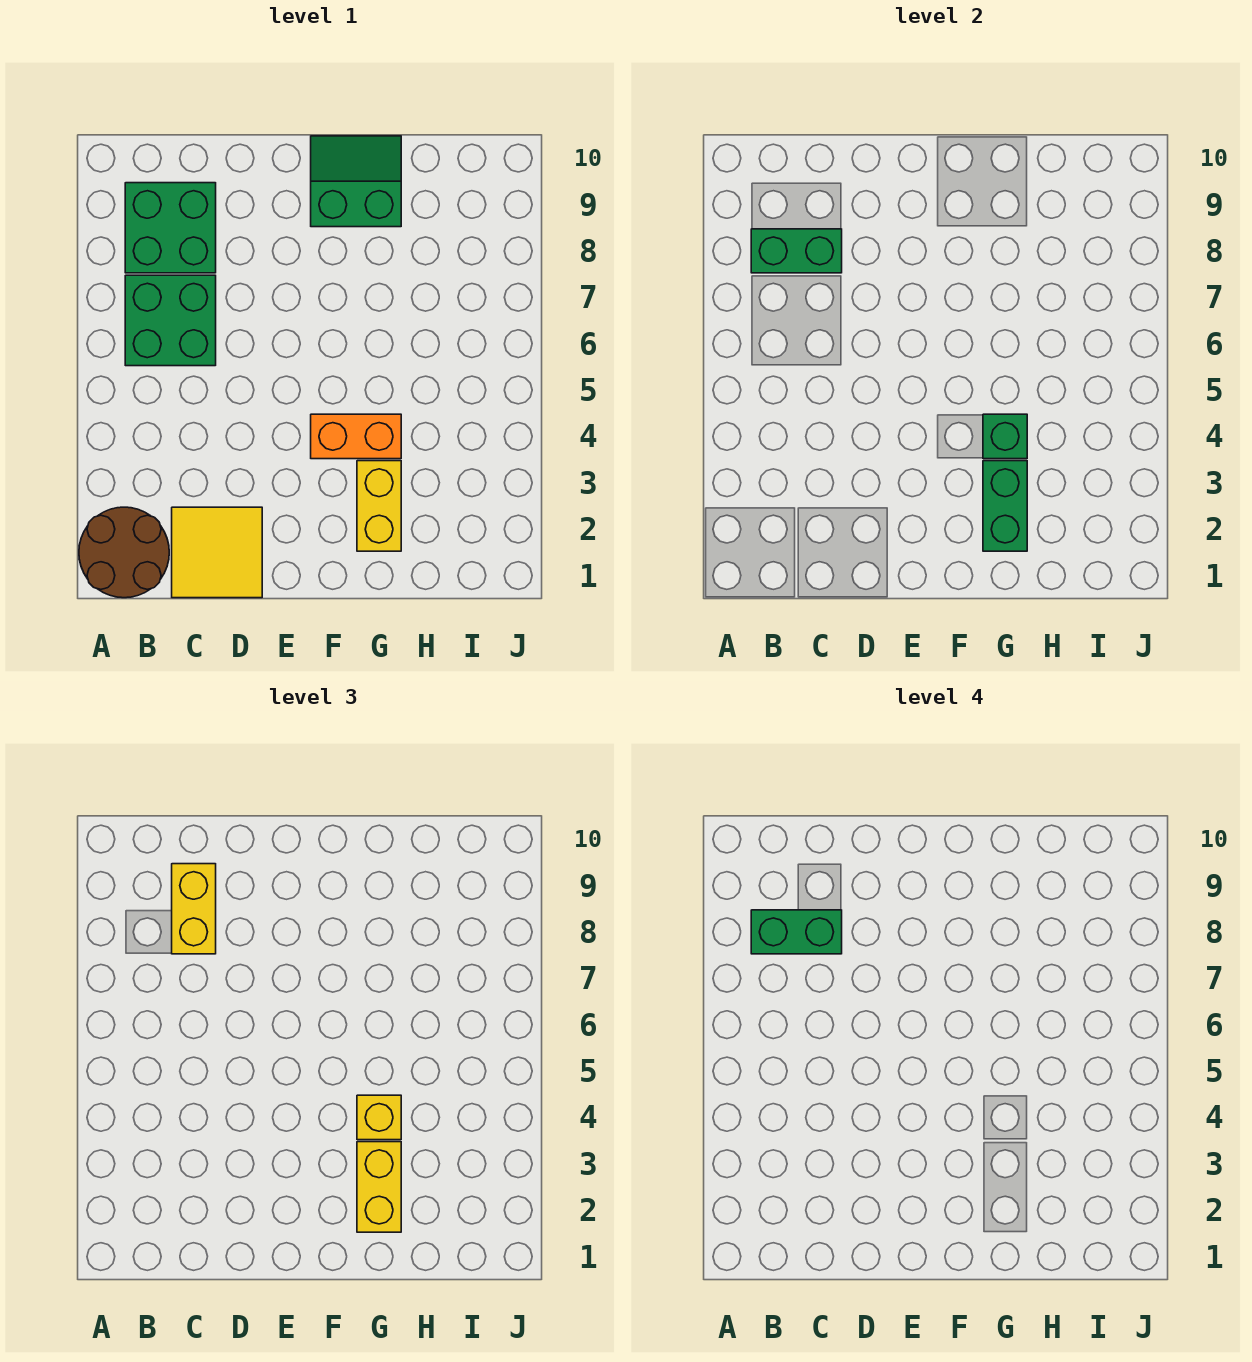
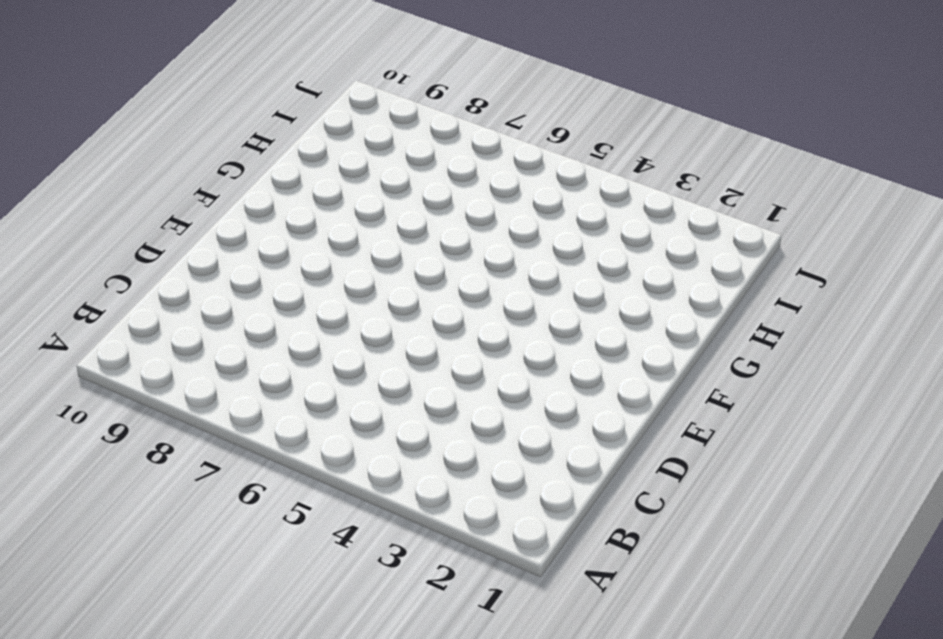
none -> brown 2x2 round brick [79,507,169,598]
none -> green 2x2 brick [125,275,216,366]
none -> green 2x2 brick [125,183,216,273]

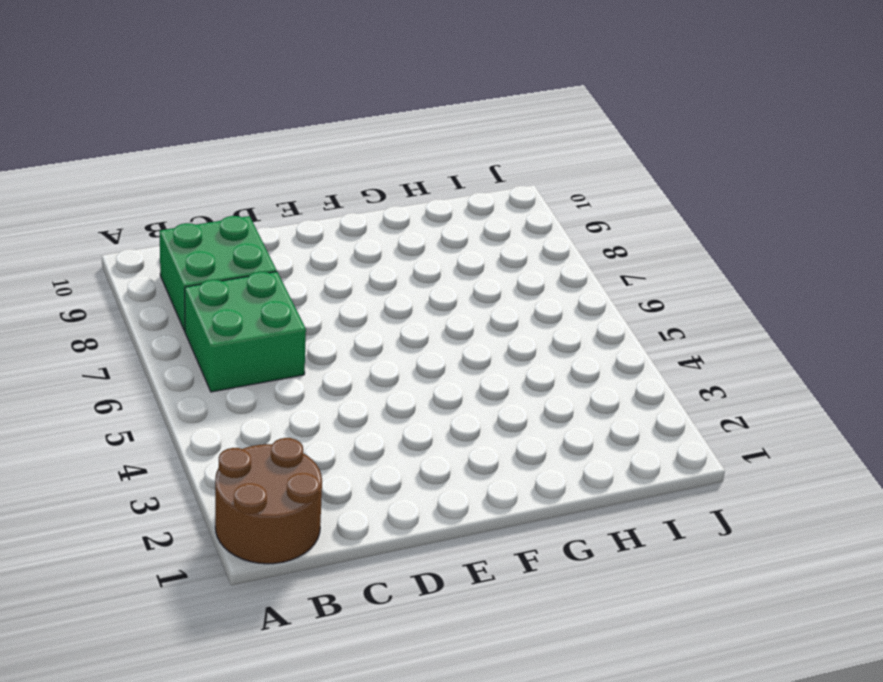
none -> yellow 2x2 tile [172,507,262,598]
none -> orange 1x2 brick [311,414,401,459]
none -> green 2x2 slope [311,136,401,227]

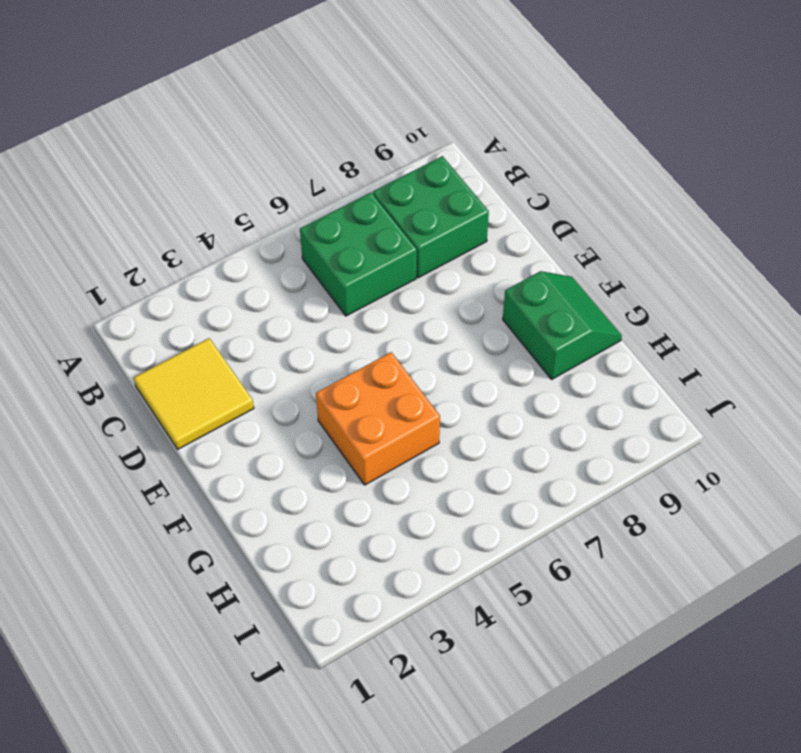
orange 2x2 brick [316,352,440,485] -> orange 1x2 brick [311,414,401,459]
none -> brown 2x2 round brick [79,507,169,598]
none -> yellow 1x2 brick [357,461,401,551]
none -> green 1x2 brick [751,229,842,273]

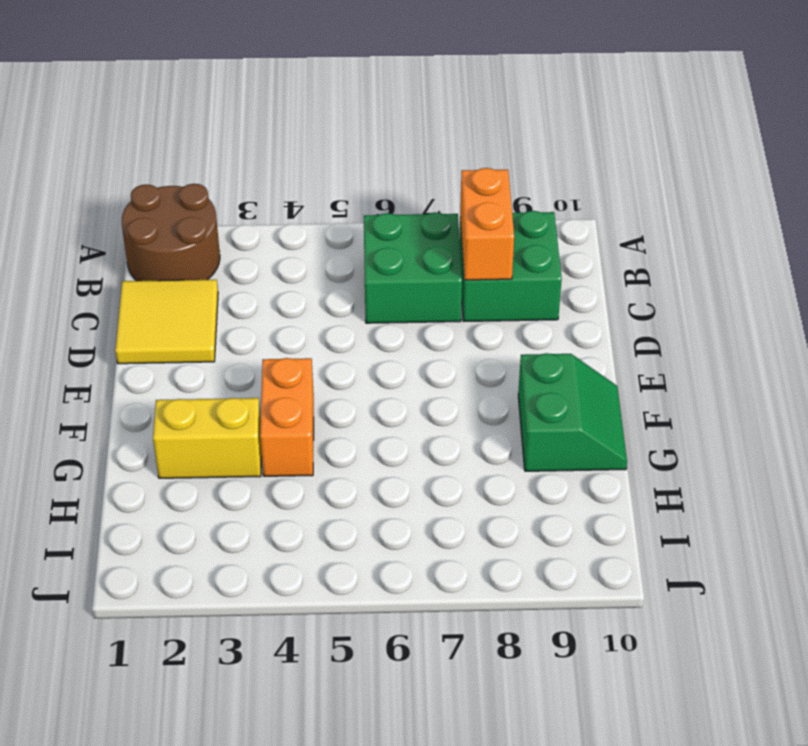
orange 1x2 brick [460,168,514,280] -> green 1x2 brick [751,229,842,273]
none -> green 1x2 brick [983,461,1027,551]
none -> green 1x1 brick [983,414,1027,459]
none -> yellow 1x2 brick [172,864,216,954]

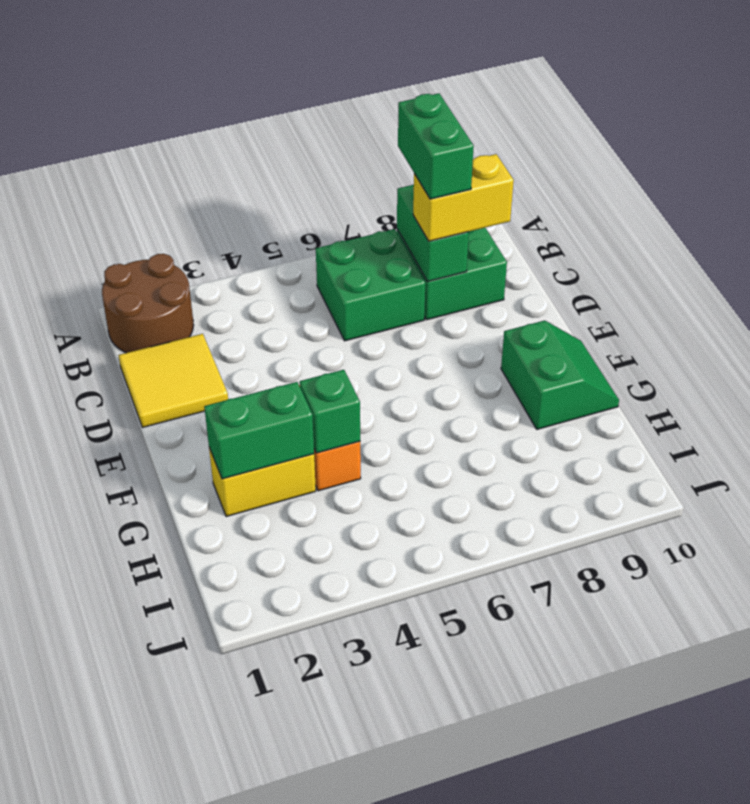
none -> yellow 1x2 brick [357,1142,401,1232]
none -> yellow 1x1 brick [357,1095,401,1140]

